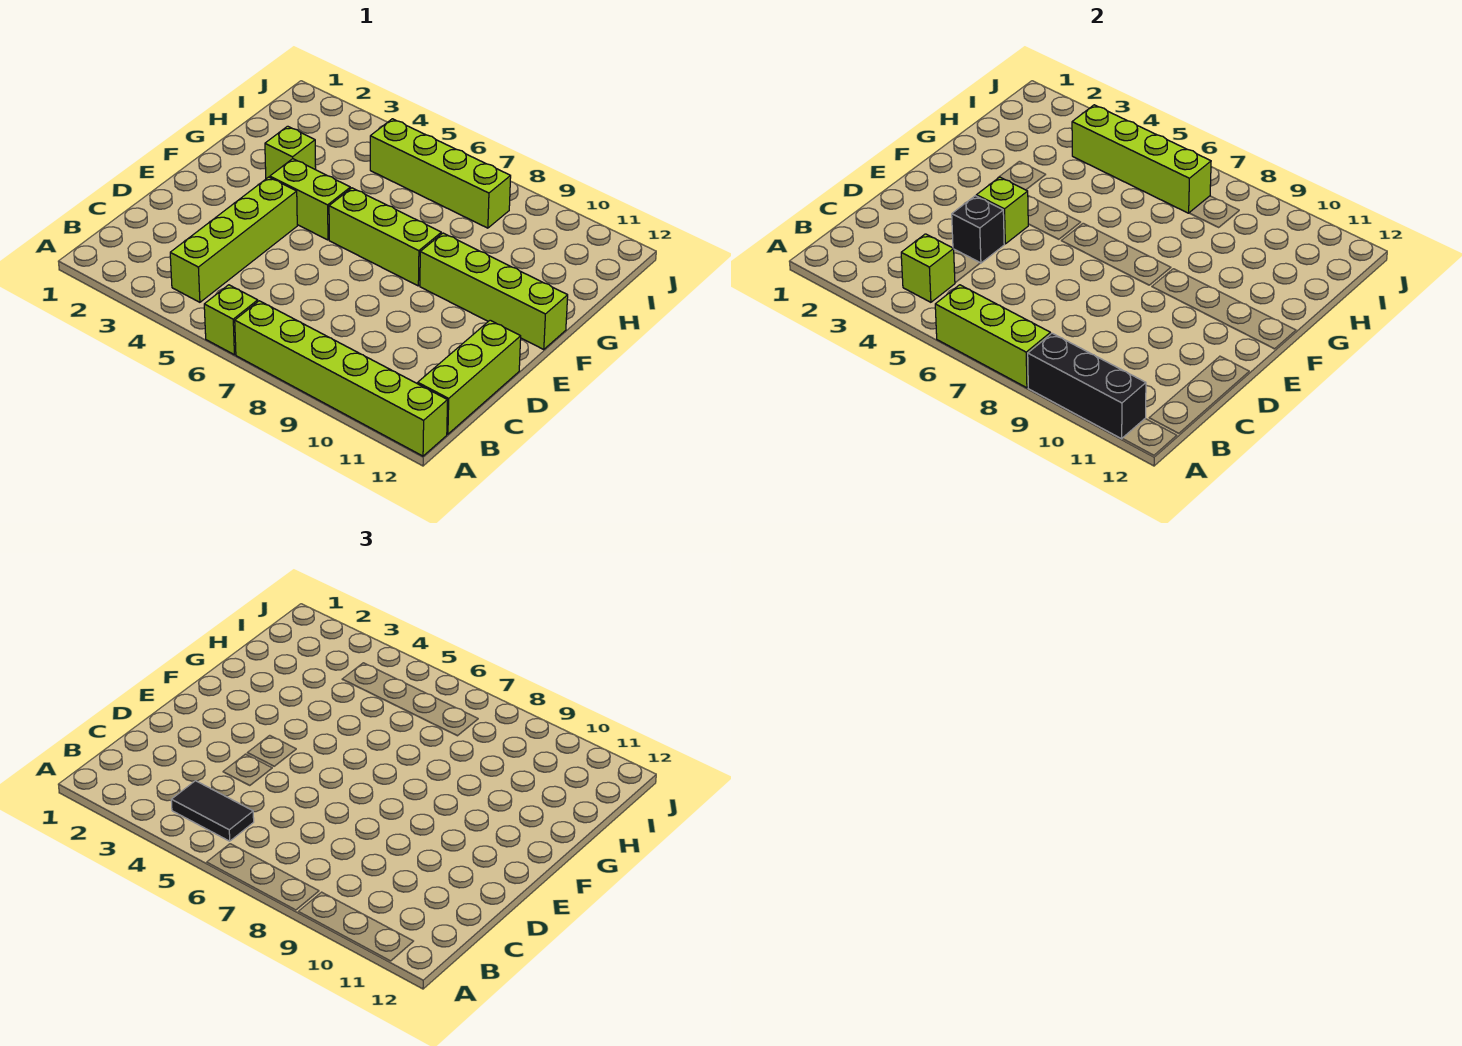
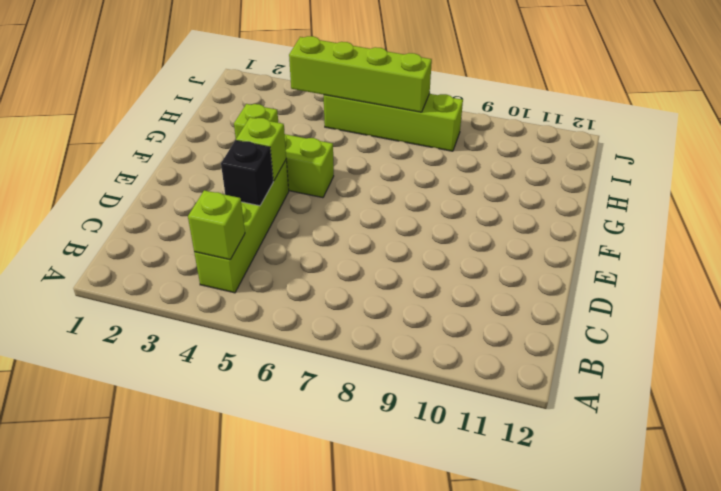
none -> lime 1x1 brick [204,285,258,355]
none -> lime 1x6 brick [235,301,448,456]
none -> lime 1x3 brick [418,320,521,434]

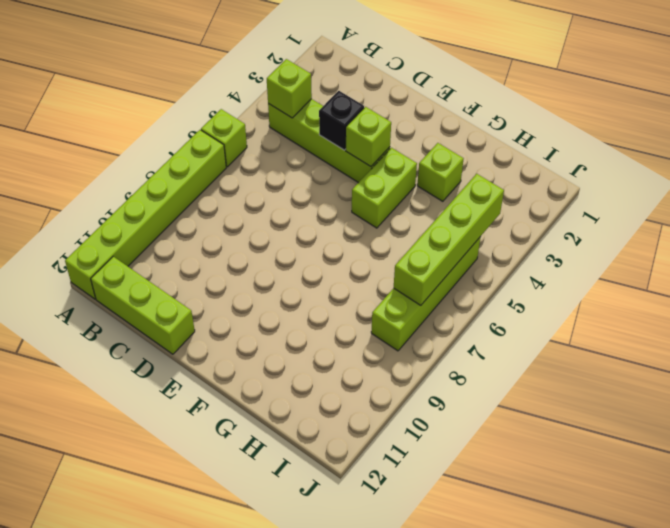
none -> lime 1x3 brick [329,188,441,286]
none -> lime 1x4 brick [420,233,568,350]
none -> lime 1x3 brick [935,285,1051,388]

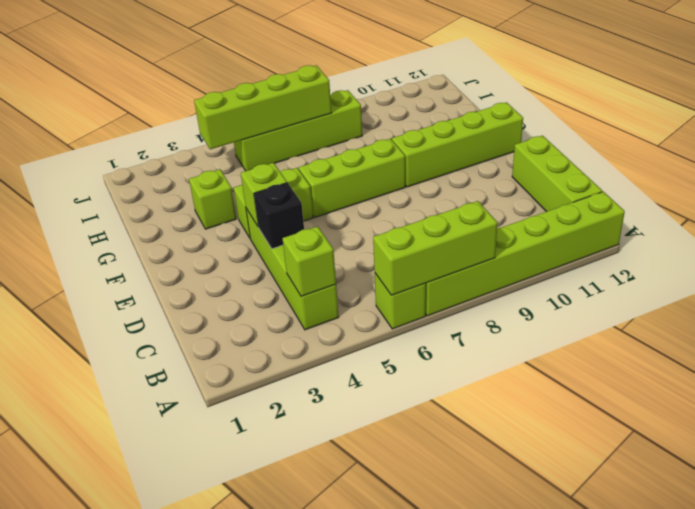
none -> black 1x3 brick [1028,333,1146,439]
none -> black 1x2 tile [171,781,254,841]

